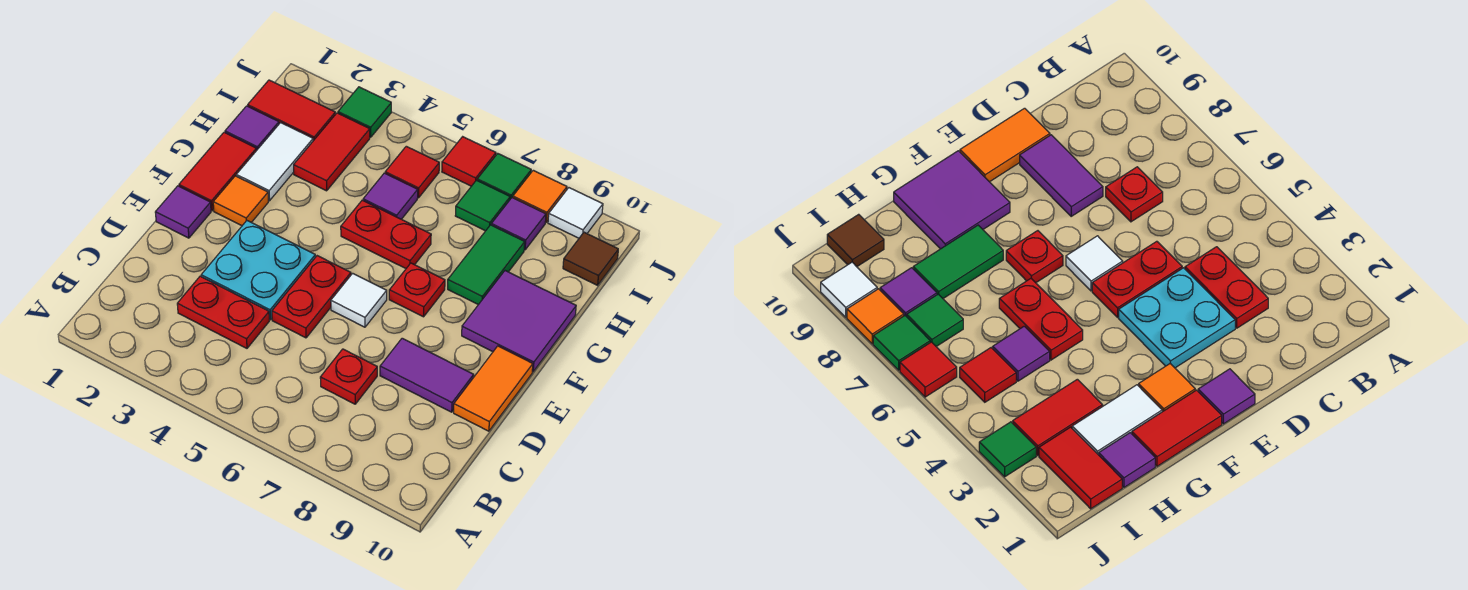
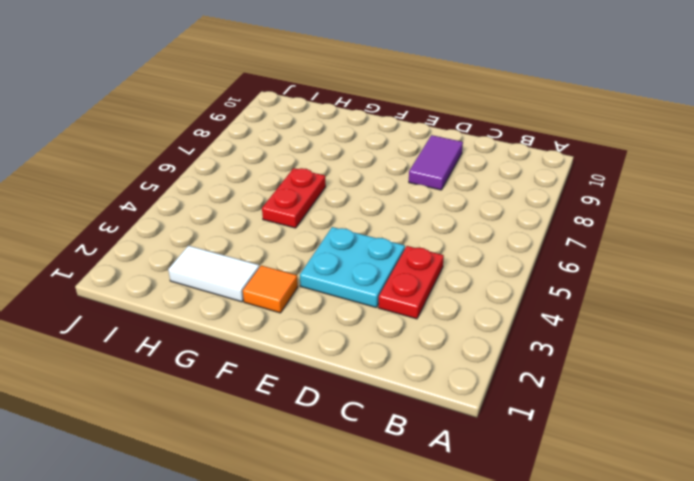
none -> red 1x1 plate [320,349,377,404]
none -> red 1x2 plate [272,256,351,338]
none -> orange 1x2 tile [454,346,533,431]

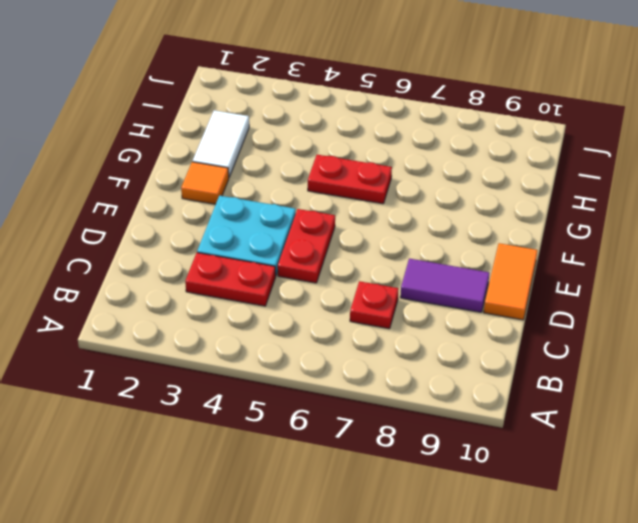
none -> purple 1x1 tile [155,186,211,238]
none -> white 1x1 tile [331,273,387,327]
none -> red 1x2 tile [179,132,256,211]

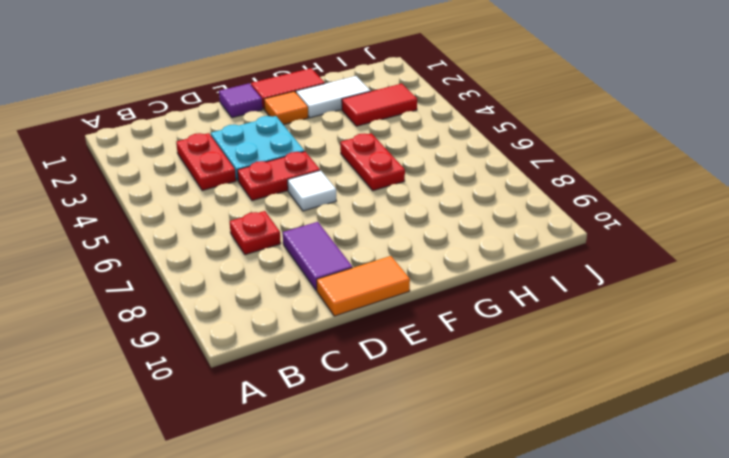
none -> red 1x1 plate [389,263,445,317]
none -> purple 2x2 tile [462,271,576,372]
none -> green 1x2 tile [448,225,525,305]

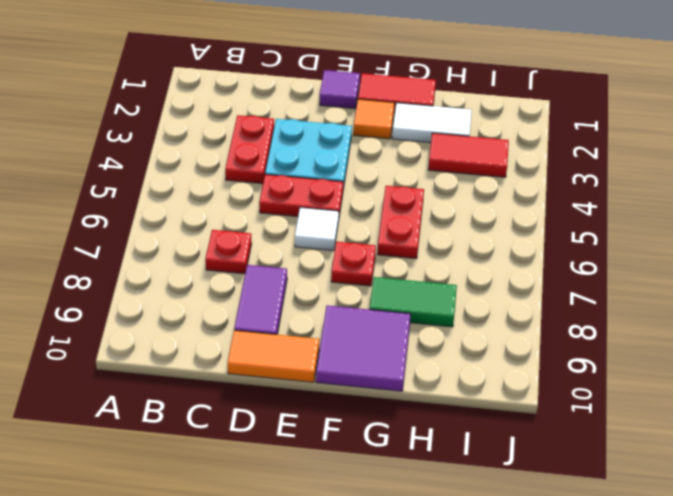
none -> purple 1x1 tile [225,106,279,151]
none -> purple 1x1 tile [363,173,418,219]
none -> red 1x2 tile [248,80,335,141]

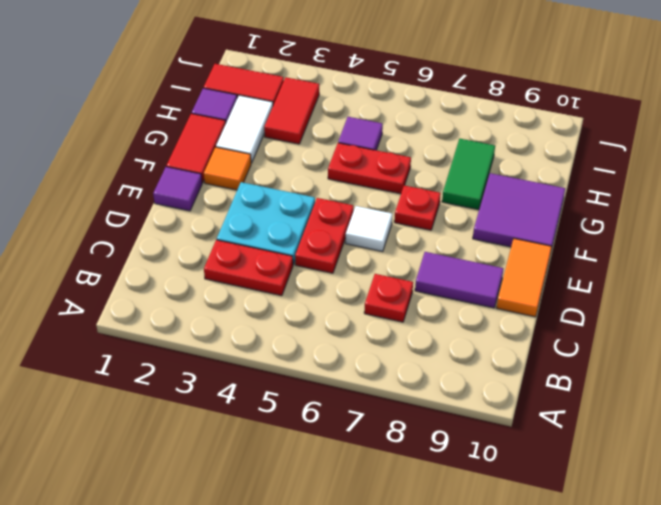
none -> red 1x1 tile [385,146,439,198]
none -> green 1x1 tile [455,180,510,231]
none -> purple 1x1 tile [491,198,546,250]

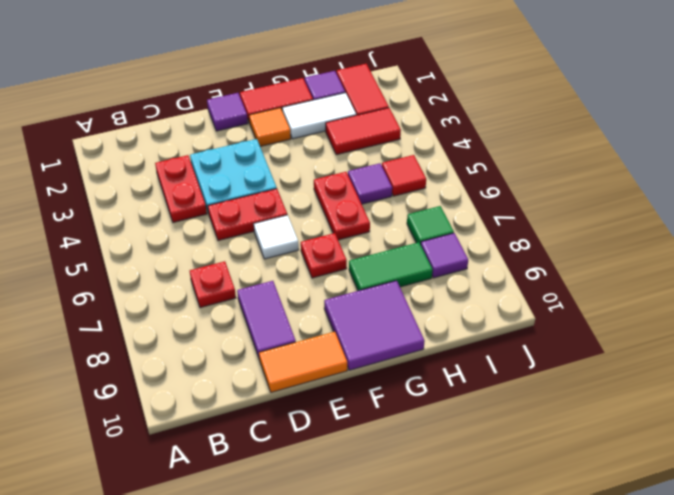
none -> brown 1x1 tile [563,232,618,285]
none -> green 1x1 tile [338,87,391,137]
none -> red 1x1 tile [442,137,496,186]

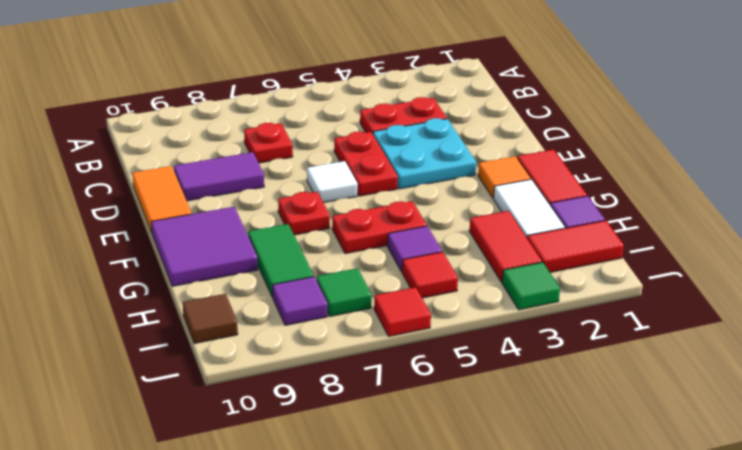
none -> purple 1x1 tile [155,186,211,238]
none -> green 1x1 tile [477,154,531,199]
none -> orange 1x1 tile [513,170,567,222]

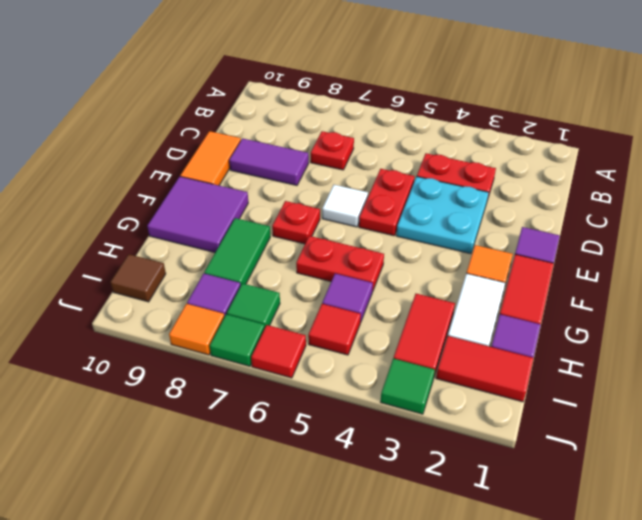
none -> white 1x1 tile [548,188,603,238]

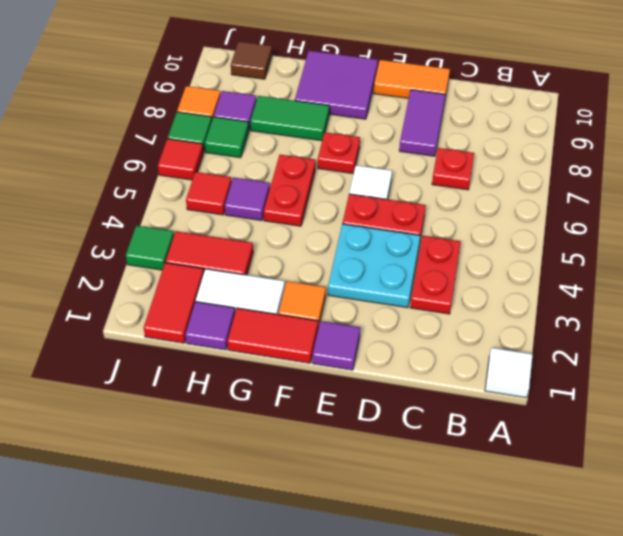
white 1x1 tile [485,348,533,398] -> white 1x1 tile moved to [548,188,603,238]

